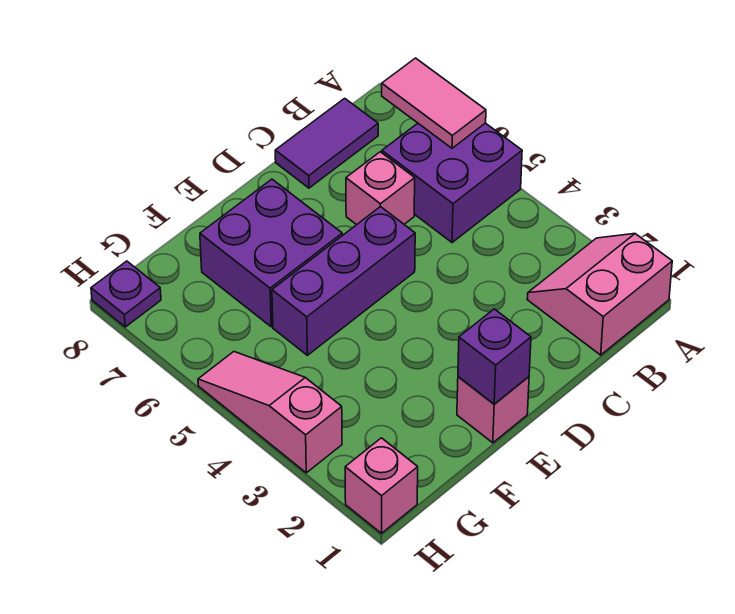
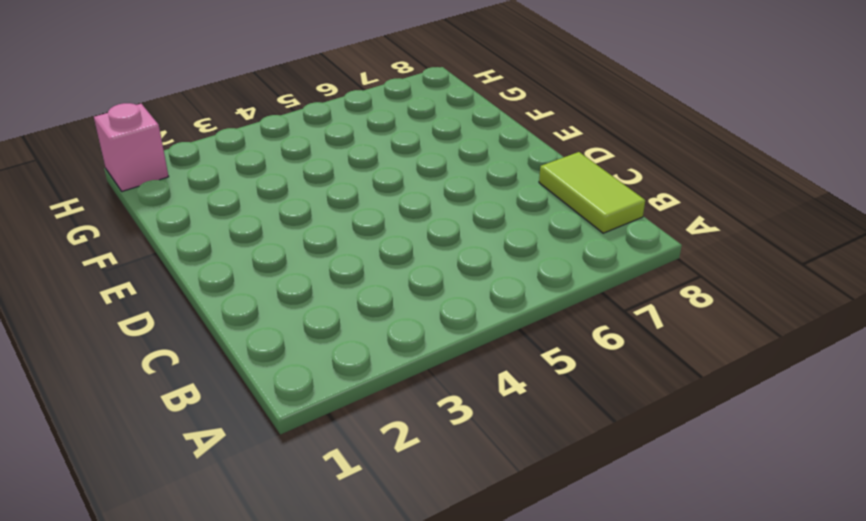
lime 1x2 tile [539,152,645,233] -> purple 1x2 tile [275,98,378,188]
none -> pink 2x2 slope [527,234,672,355]
none -> purple 2x2 brick [382,123,522,243]
none -> pink 1x1 brick [346,152,415,225]

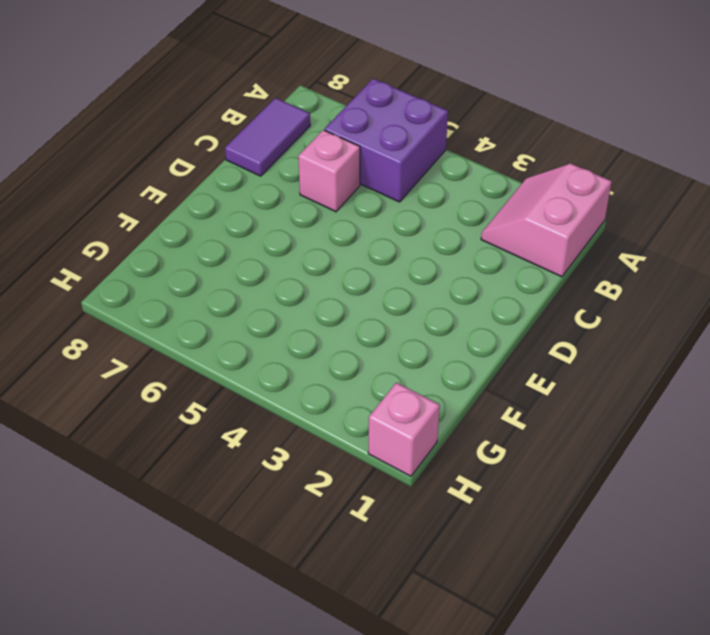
none -> purple 1x3 brick [272,207,415,355]
none -> pink 1x1 brick [457,377,529,443]
none -> purple 2x2 brick [200,179,342,327]

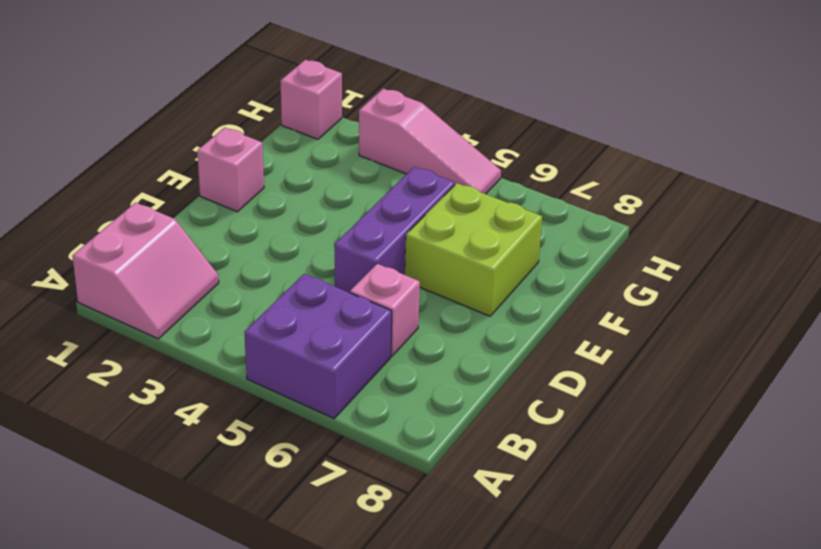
lime 2x2 brick [405,183,542,316] -> purple 2x2 brick [200,179,342,327]
none -> purple 1x2 tile [275,98,378,188]
none -> purple 1x1 plate [91,261,161,327]
none -> pink 1x2 tile [382,58,486,148]

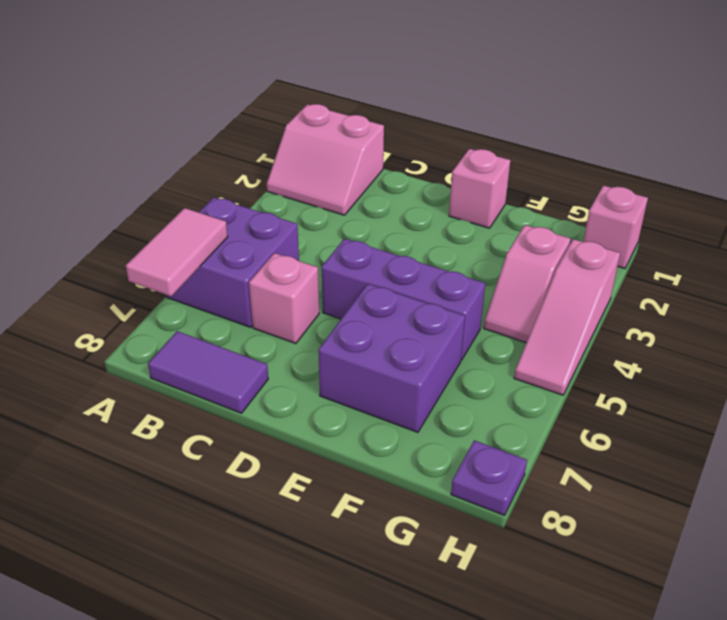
pink 1x2 slope [484,225,570,343] -> none
none -> purple 1x1 brick [458,309,531,404]

